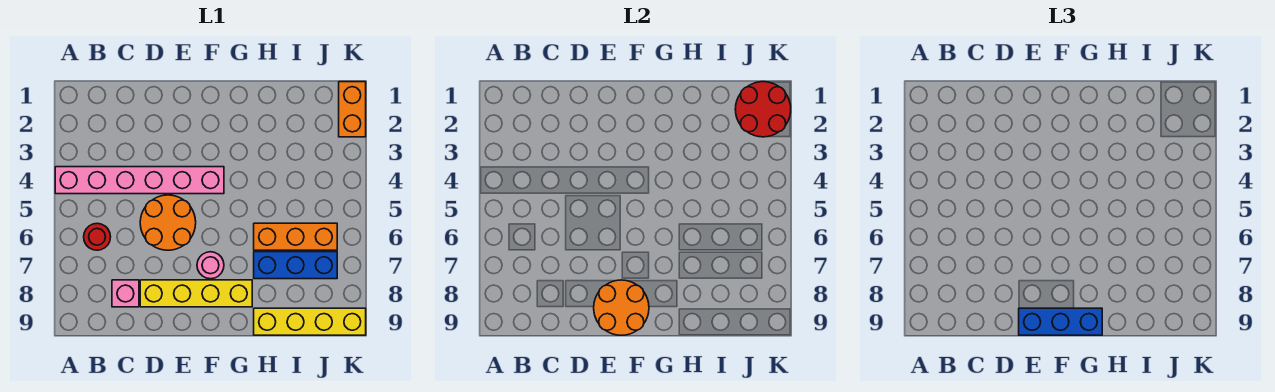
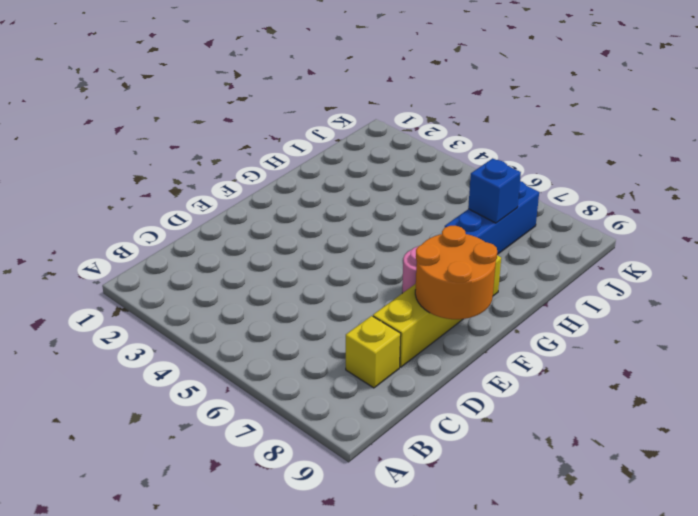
yellow 1x1 brick [346,316,401,388] -> pink 1x1 brick [112,280,139,307]
blue 1x1 brick [468,158,521,223] -> none
none -> pink 1x6 brick [55,167,224,194]
none -> red 1x1 round brick [84,223,111,250]
none -> orange 2x2 round brick [140,195,196,250]

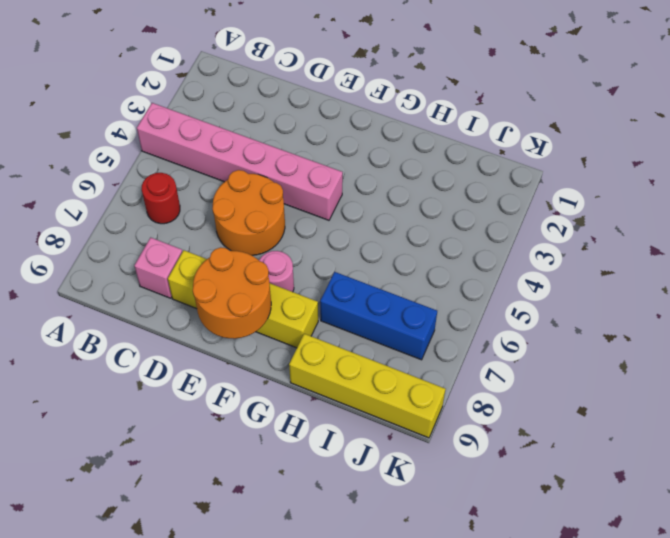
none -> orange 1x3 brick [254,223,337,250]
none -> orange 1x2 brick [339,82,366,137]
none -> red 2x2 round brick [735,82,791,137]

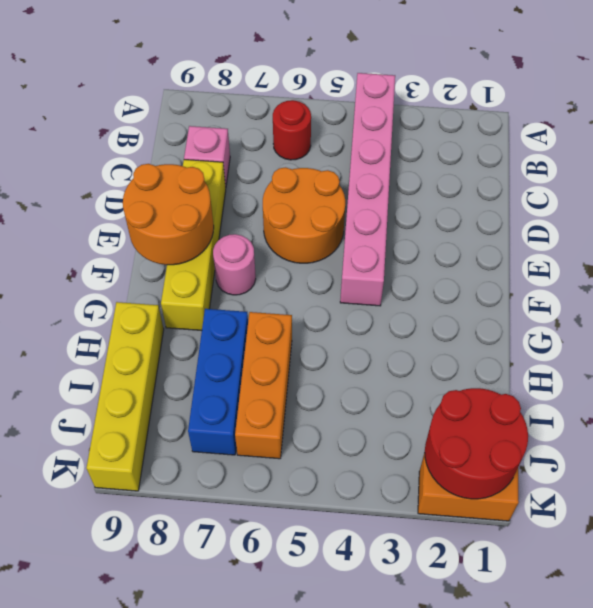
none -> blue 1x3 brick [1019,308,1102,335]

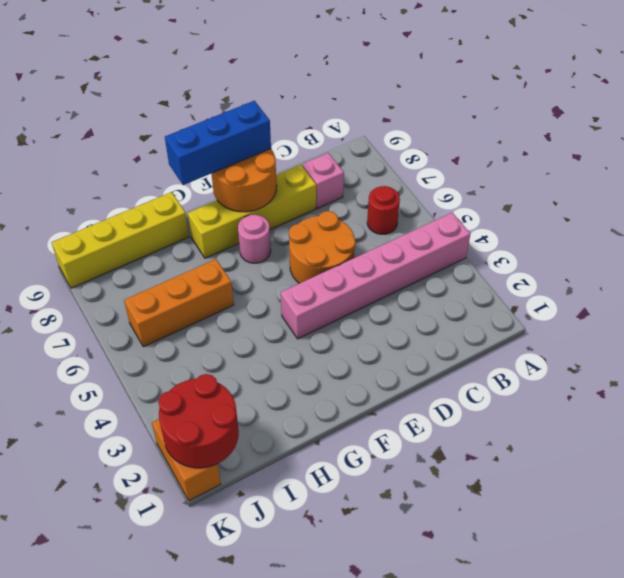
none -> blue 1x3 brick [254,252,337,279]

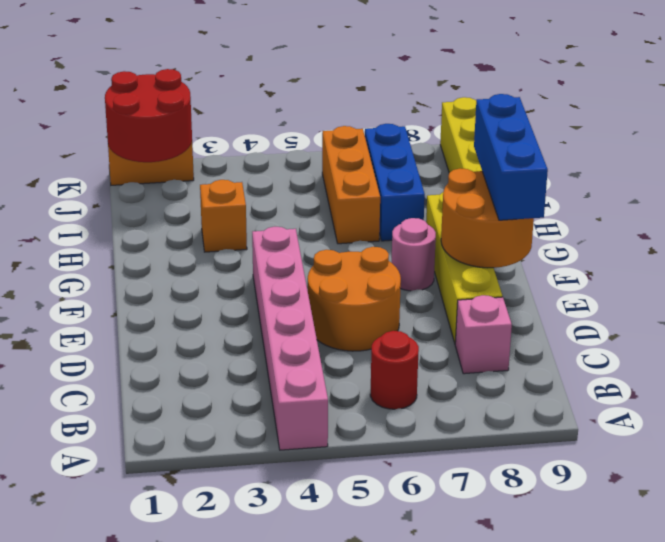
orange 1x1 brick [200,180,247,252] -> none

